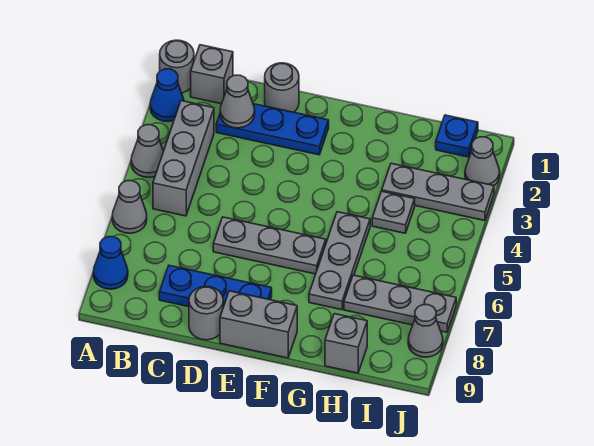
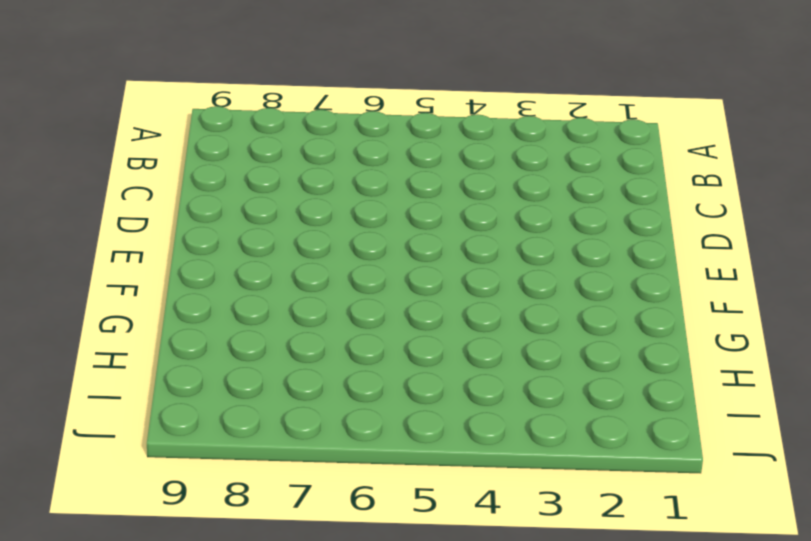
none -> grey 1x1 round brick [160,40,194,93]
none -> blue 1x1 cone [150,69,184,122]
none -> grey 1x1 cone [131,125,164,177]

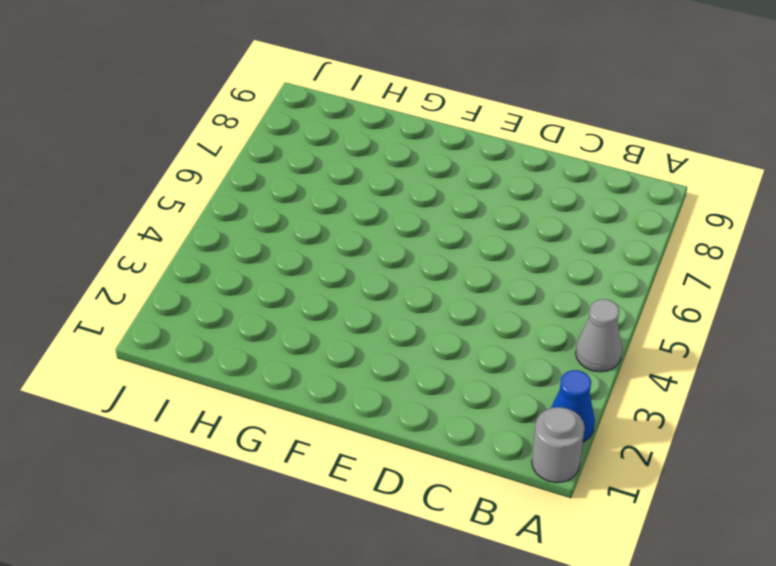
none -> grey 1x1 cone [112,181,147,233]
none -> blue 1x1 cone [93,237,128,289]
none -> grey 1x1 brick [191,45,233,104]

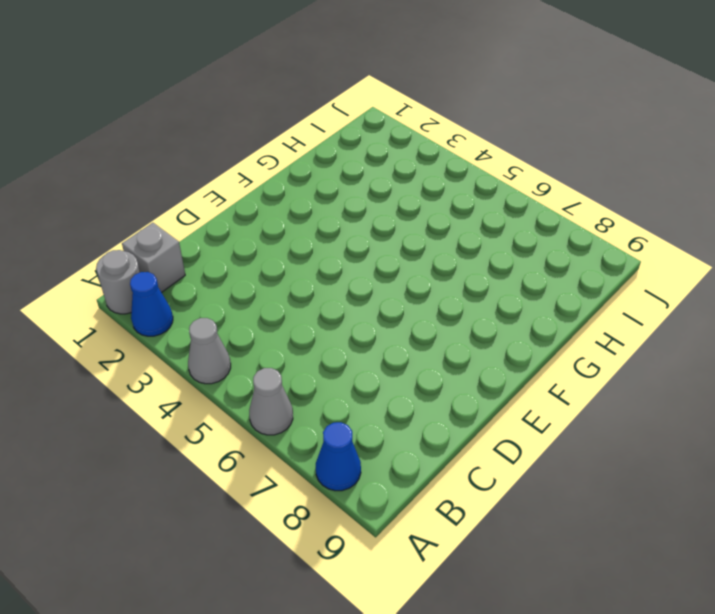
none -> grey 1x3 brick [153,101,214,216]
none -> blue 1x3 plate [216,104,329,155]
none -> blue 1x3 plate [159,265,272,307]

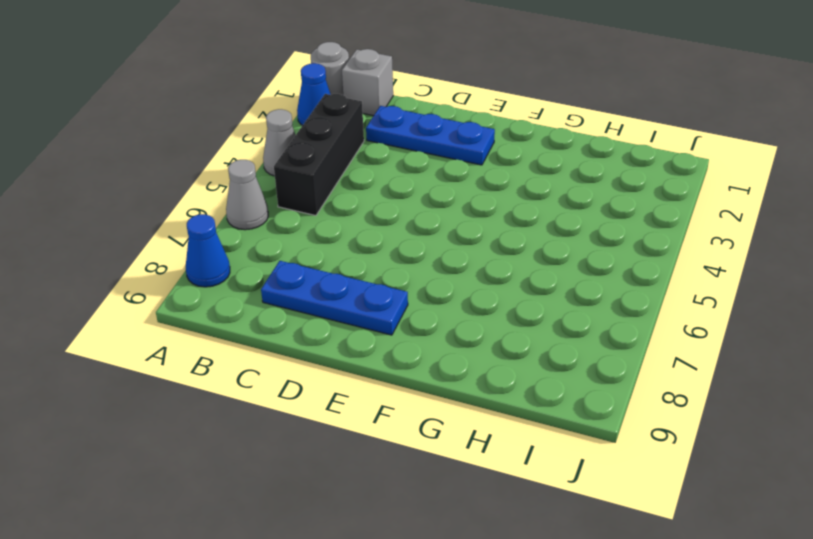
black 1x3 brick [274,94,364,216] -> grey 1x3 brick [153,101,214,216]
none -> grey 1x1 round brick [265,63,299,112]
none -> grey 1x3 plate [213,217,326,274]
none -> grey 1x1 round brick [189,286,223,340]

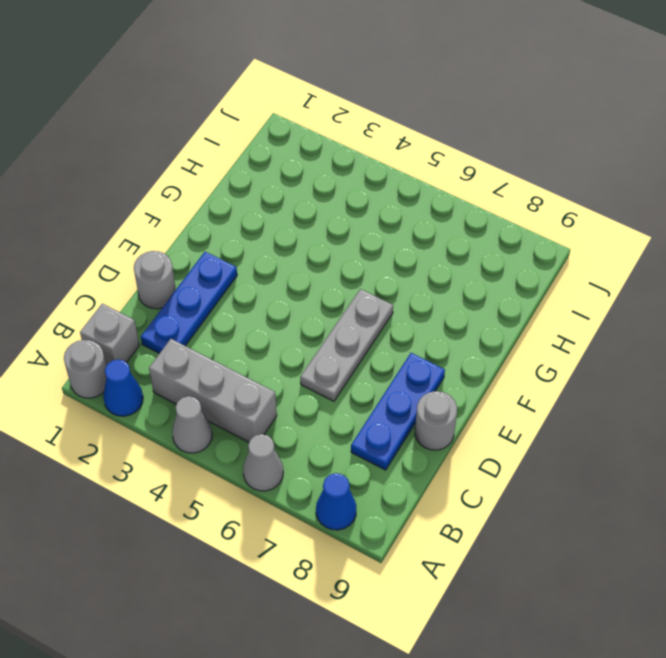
none -> grey 1x2 brick [220,291,297,358]
none -> grey 1x3 plate [309,212,370,310]
none -> grey 1x3 plate [382,163,494,221]

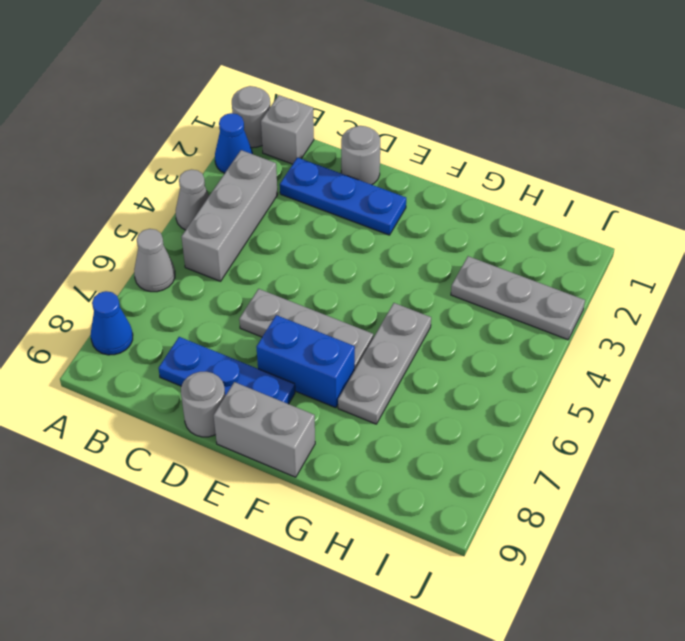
blue 1x2 brick [257,315,355,408] -> none
none -> grey 1x1 plate [372,191,415,233]
none -> grey 1x3 plate [344,275,456,332]
none -> grey 1x1 brick [325,314,367,373]

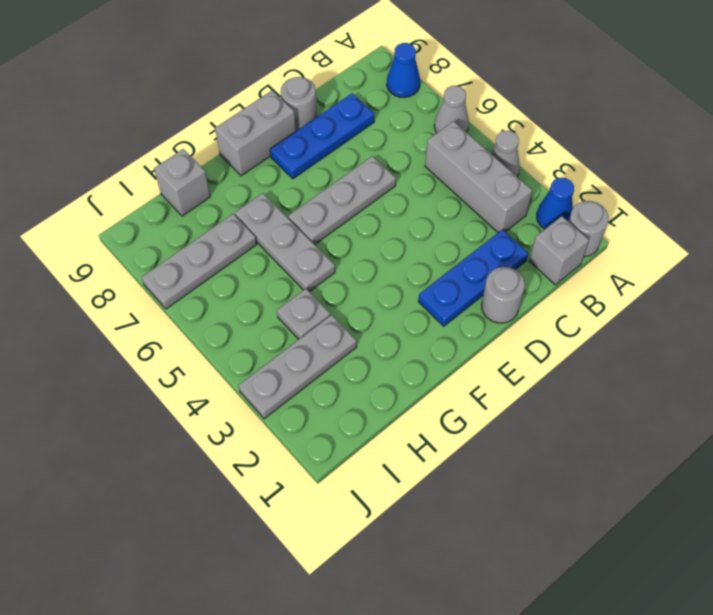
none -> blue 1x1 plate [436,115,478,157]
none -> grey 1x1 cone [465,137,500,185]
none -> grey 1x1 cone [408,305,443,357]

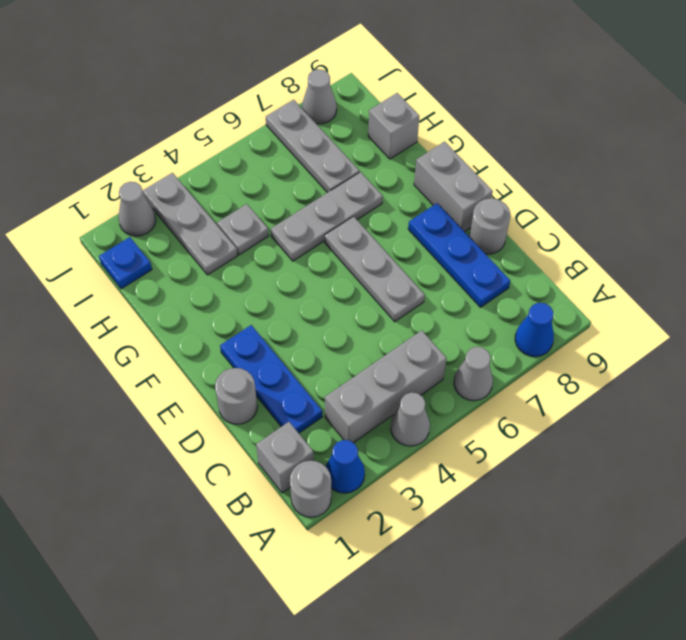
none -> grey 1x1 cone [220,75,255,128]

